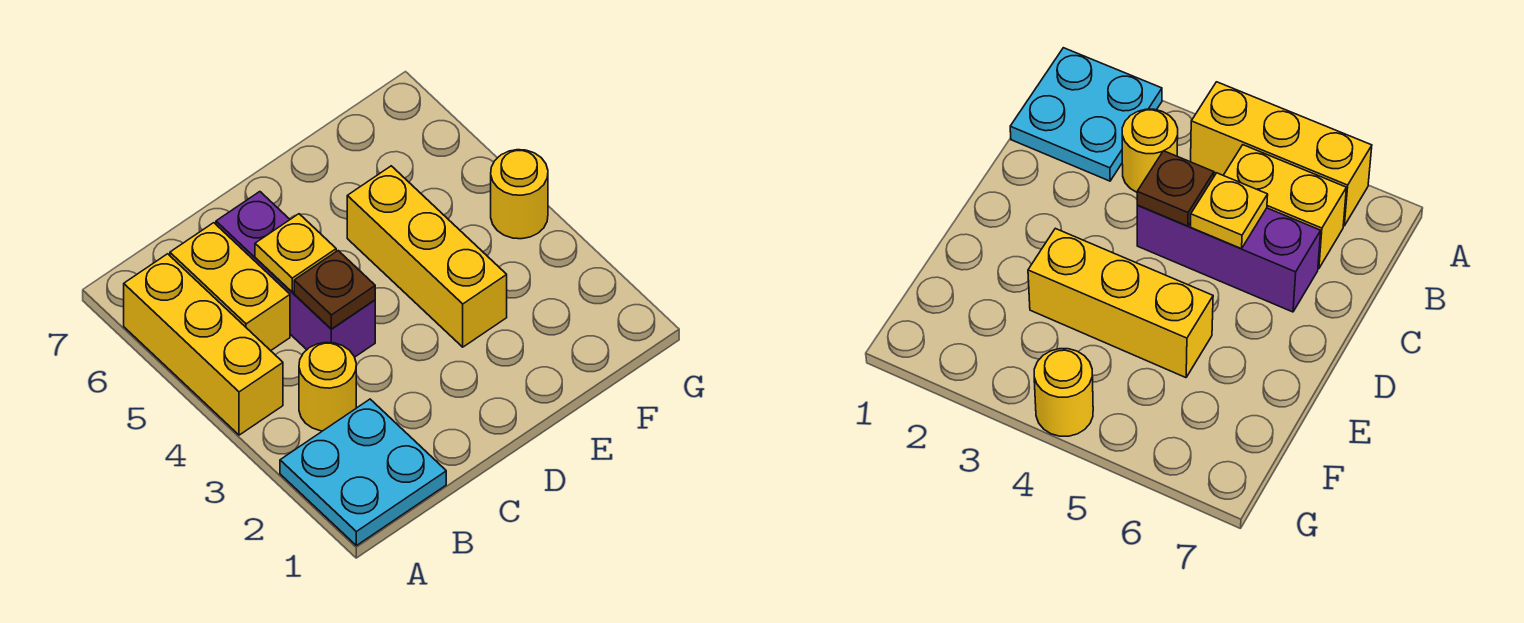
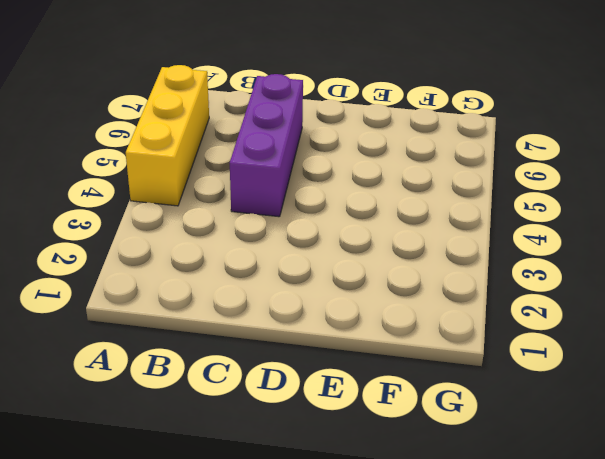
none -> cyan 2x2 plate [280,399,446,546]
none -> yellow 1x1 round brick [299,342,356,431]

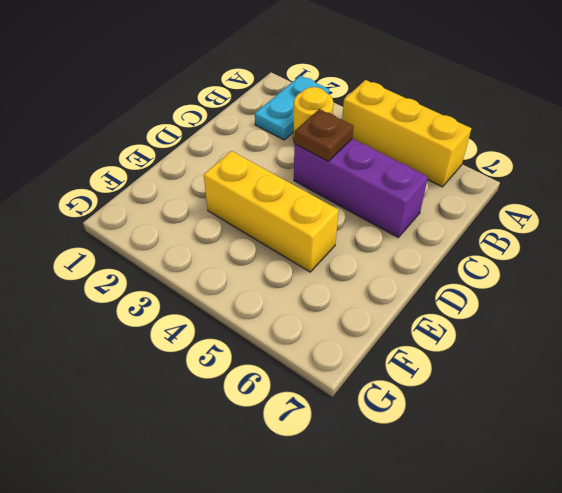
cyan 1x2 plate [255,76,329,140] -> cyan 2x2 plate [280,399,446,546]
none -> yellow 1x2 brick [170,223,290,351]
none -> yellow 1x1 round brick [491,150,548,239]

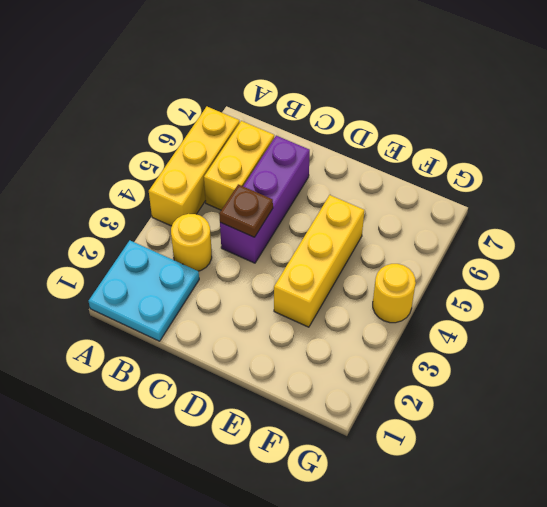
none -> yellow 1x1 plate [255,214,336,292]

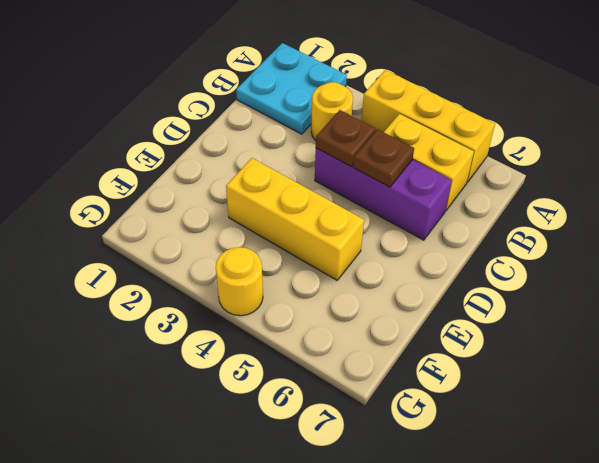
brown 1x1 plate [353,129,414,187] -> yellow 1x1 plate [255,214,336,292]

